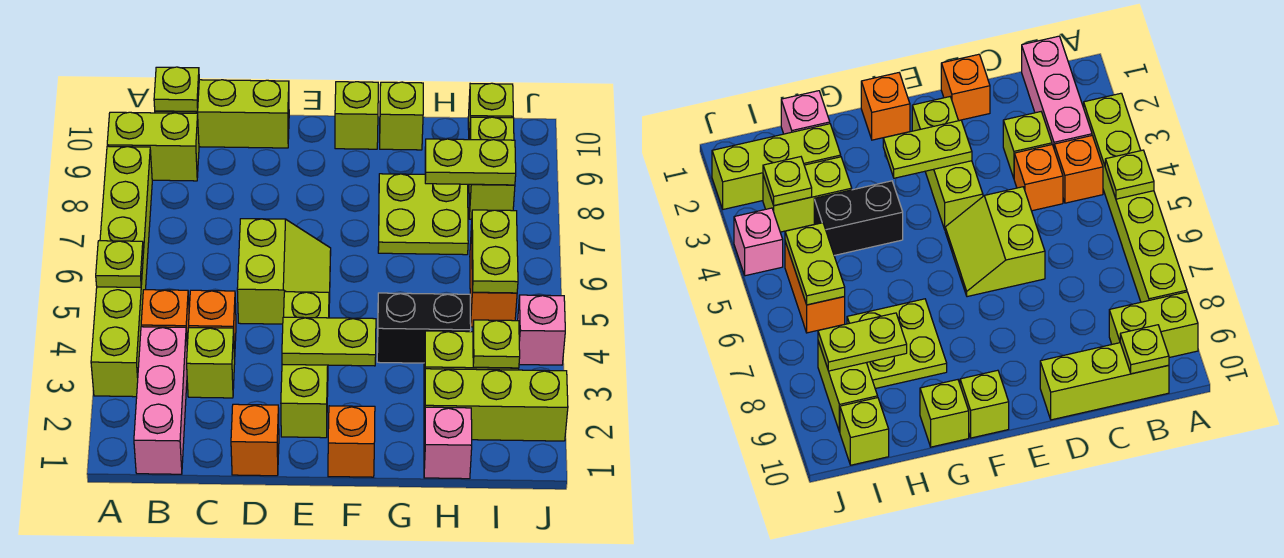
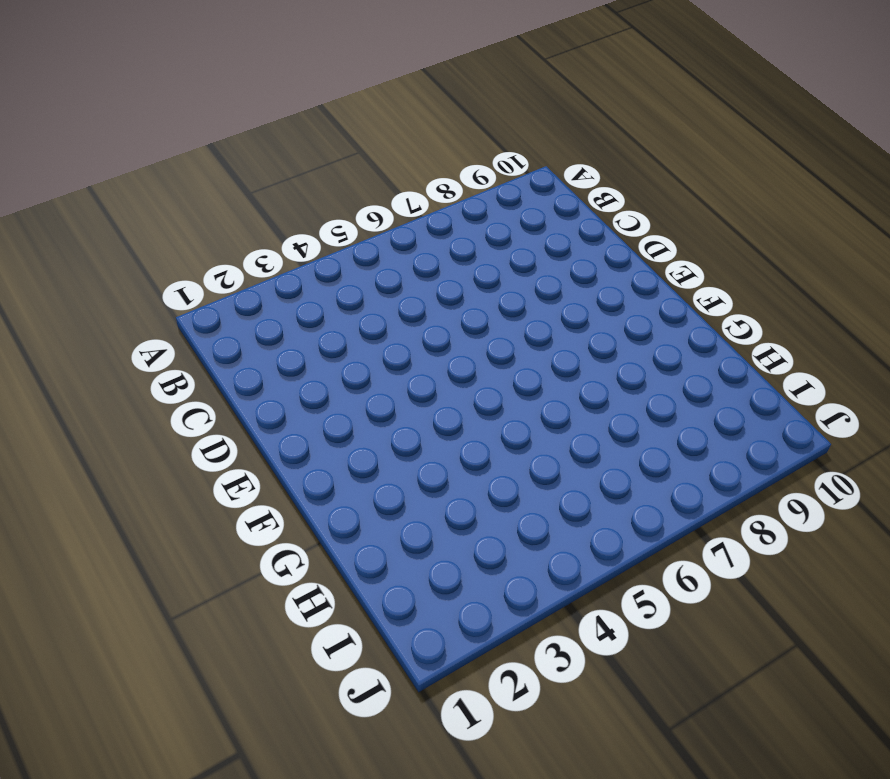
none -> lime 1x6 brick [91,146,152,397]
none -> lime 1x2 brick [107,112,199,181]
none -> pink 1x3 brick [134,327,187,474]

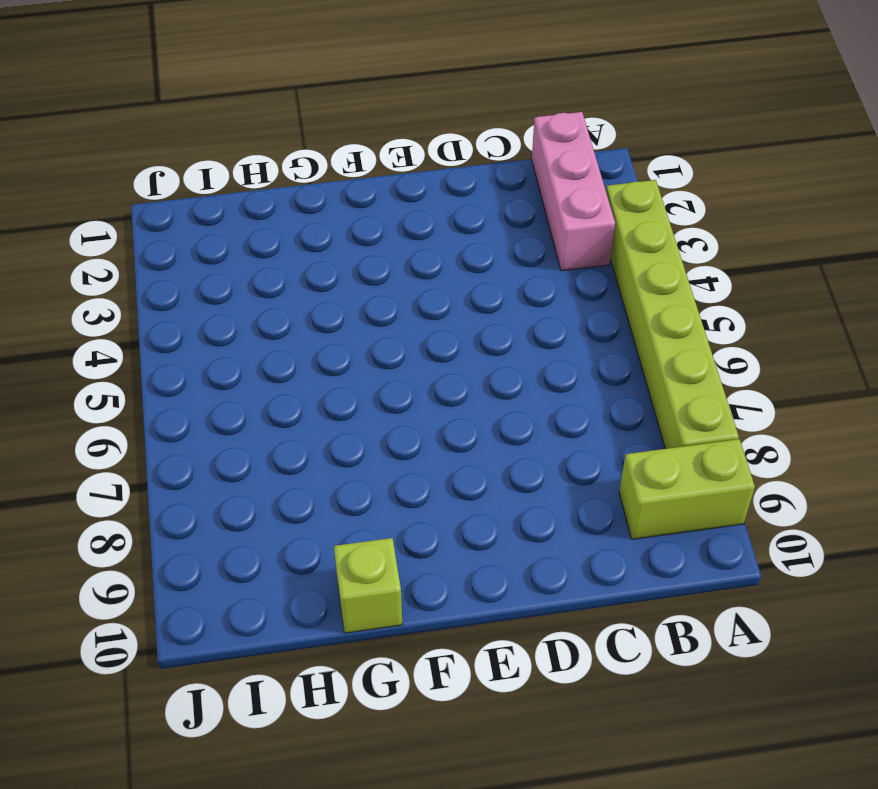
none -> orange 1x1 brick [141,290,189,345]
none -> lime 1x3 brick [155,80,289,148]
none -> lime 1x1 brick [187,327,235,398]

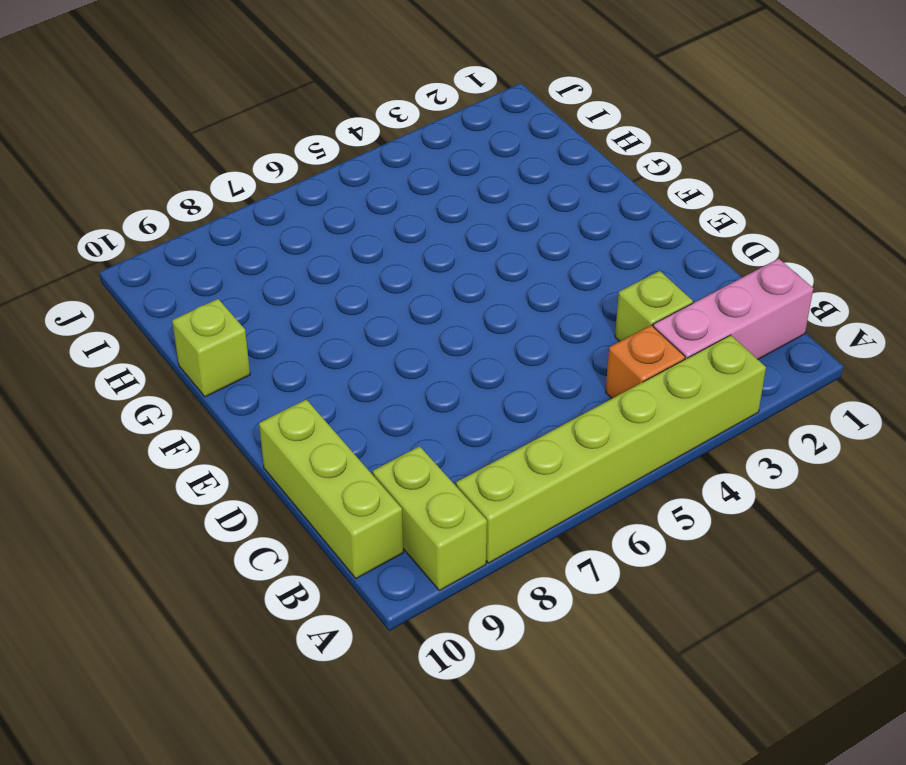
none -> orange 1x1 brick [189,290,236,359]
none -> orange 1x1 brick [231,404,279,476]
none -> lime 2x2 slope [237,219,331,324]

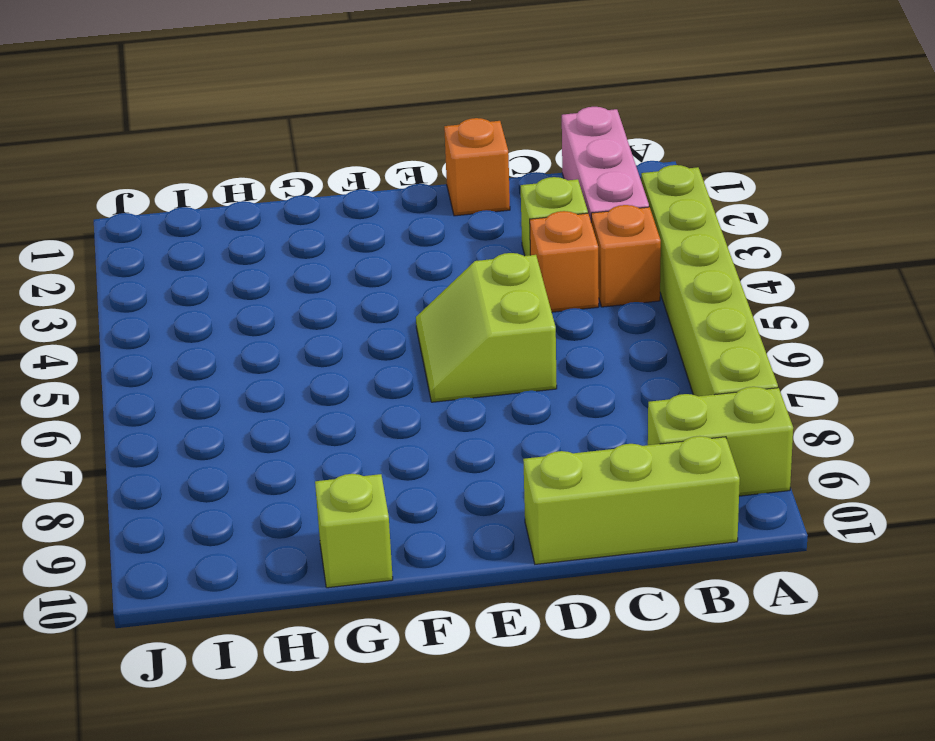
none -> lime 1x3 brick [281,292,329,438]
none -> orange 1x1 brick [328,406,375,477]
none -> lime 1x1 brick [335,82,378,149]

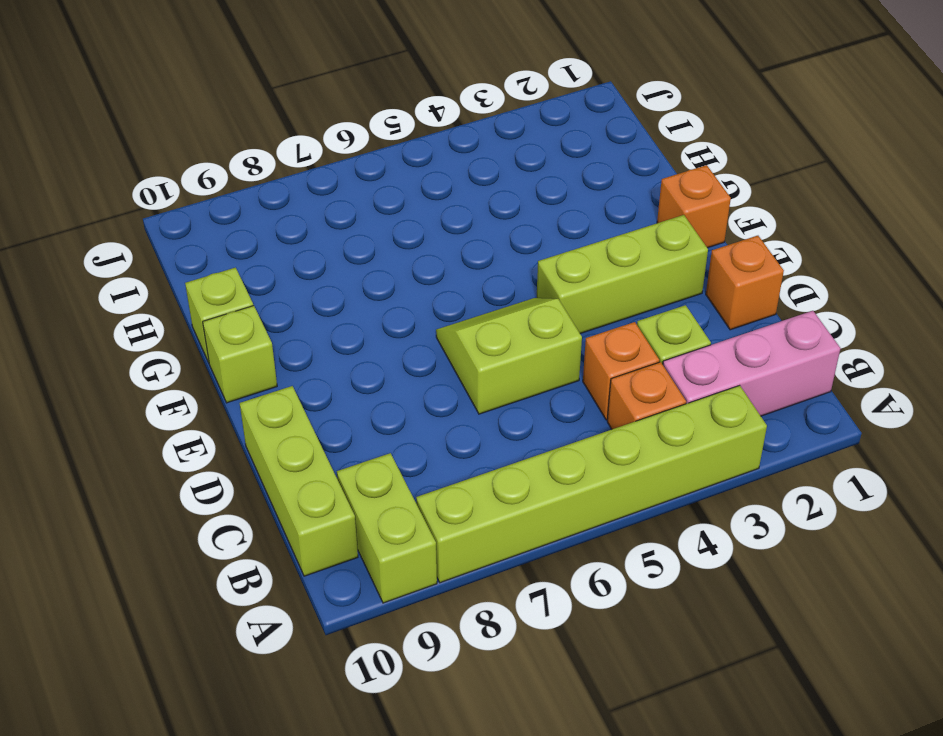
none -> black 1x2 brick [377,293,471,363]
none -> lime 2x2 plate [378,174,468,255]
none -> pink 1x1 brick [424,407,472,479]

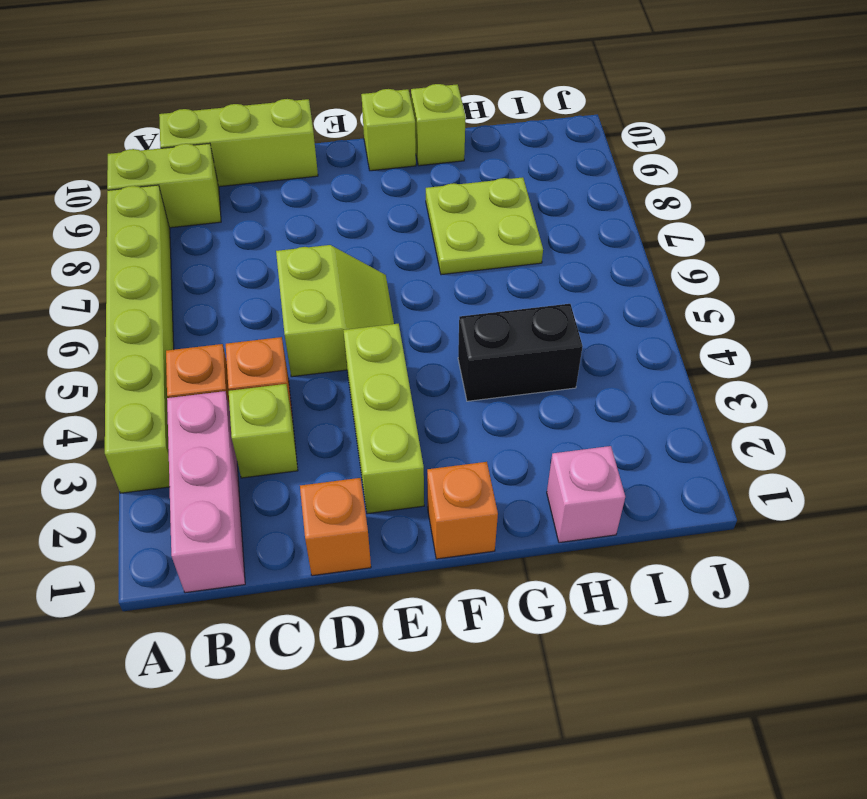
none -> lime 1x3 brick [424,369,568,441]
none -> lime 1x2 brick [424,331,519,392]
none -> orange 1x2 brick [470,225,517,327]

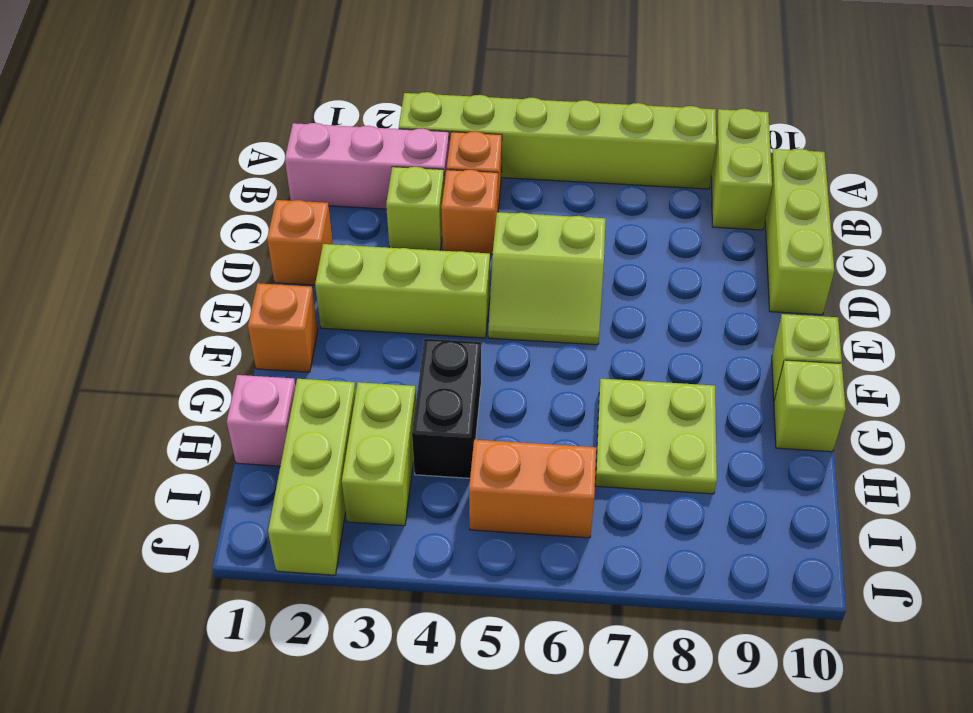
none -> lime 1x2 brick [469,117,515,219]
none -> lime 1x1 brick [468,83,513,137]
none -> pink 1x1 brick [518,295,565,365]

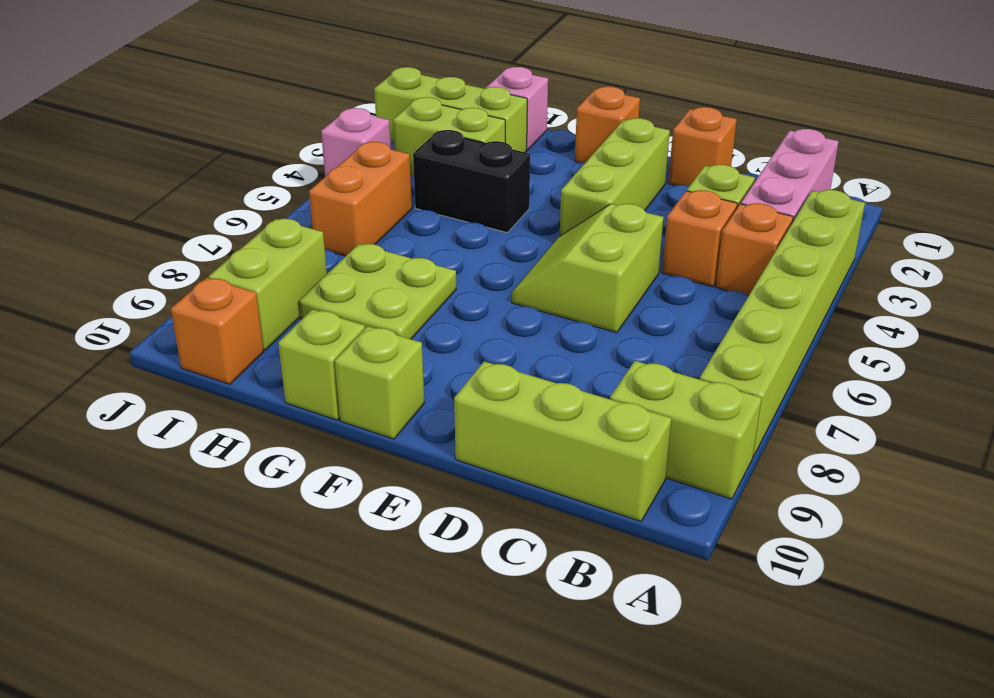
orange 1x1 brick [171,278,264,384] -> lime 1x1 brick [468,83,513,137]
none -> lime 1x1 plate [96,241,143,288]
none -> lime 1x1 plate [154,67,199,111]
none -> lime 1x2 plate [282,317,376,366]

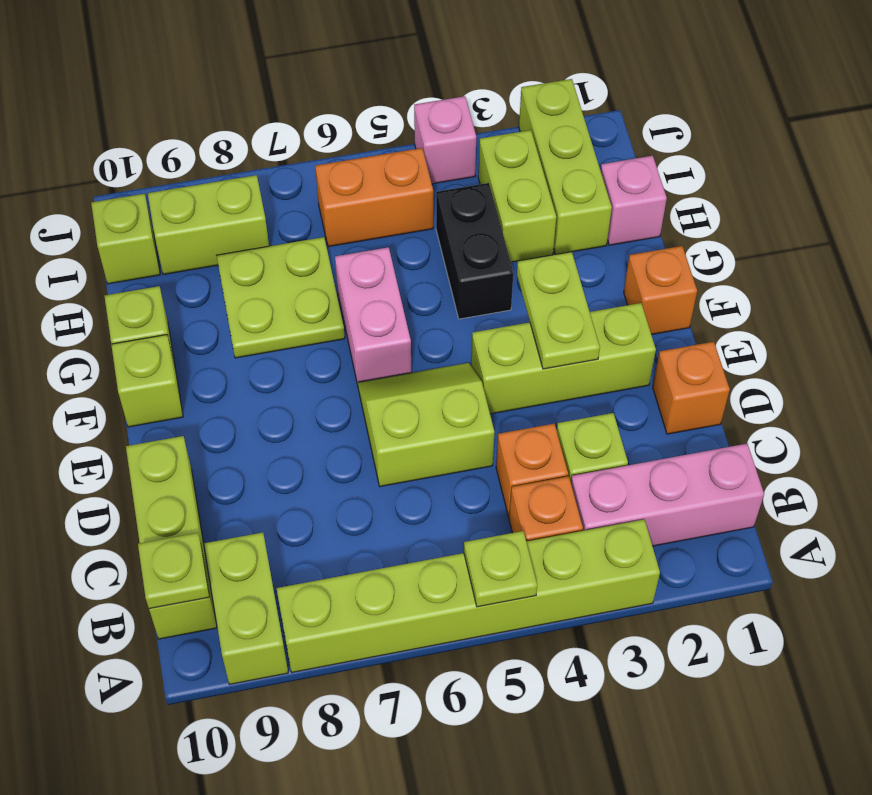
pink 1x2 brick [335,247,412,385] -> none
none -> lime 1x2 plate [425,139,516,185]
none -> lime 1x1 plate [473,320,520,368]
none -> lime 1x2 plate [472,210,518,293]

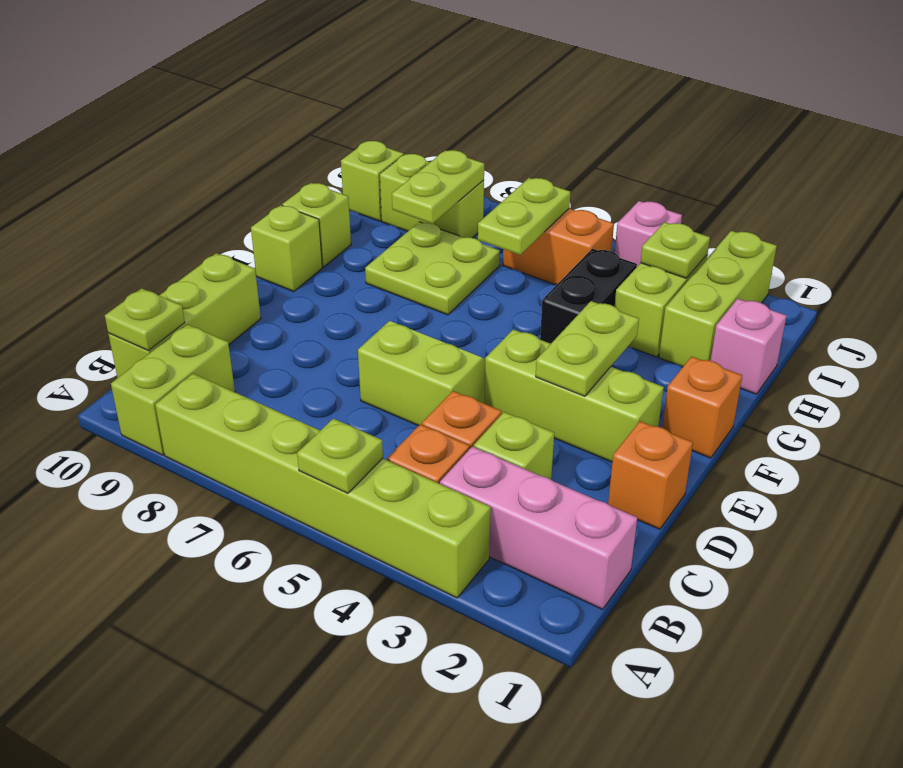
lime 1x2 plate [478,178,570,255] -> lime 1x2 plate turned to [472,210,518,293]

